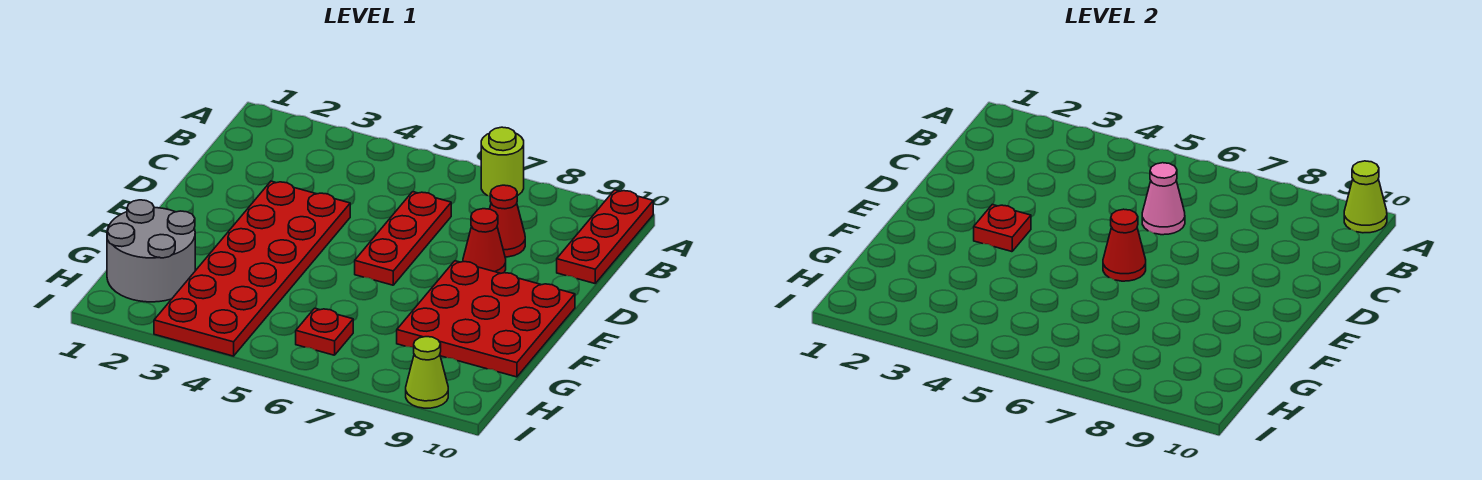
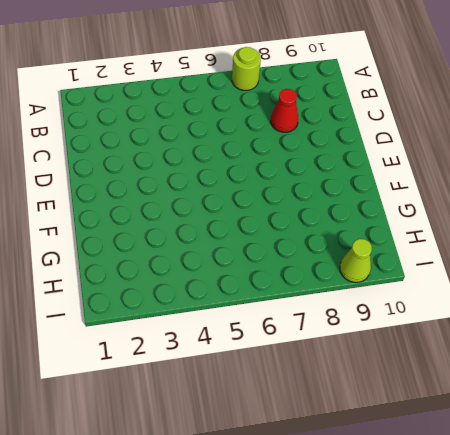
none -> red 1x3 plate [557,190,653,283]
none -> red 1x3 plate [355,192,451,285]
none -> red 2x6 plate [154,181,350,356]

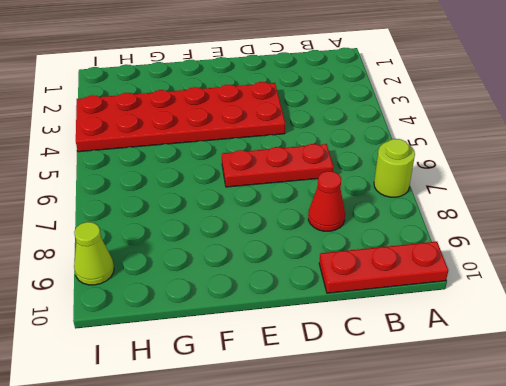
none -> red 1x1 cone [463,209,506,273]
none -> red 3x3 plate [397,261,575,377]
none -> grey 2x2 round brick [107,200,195,302]

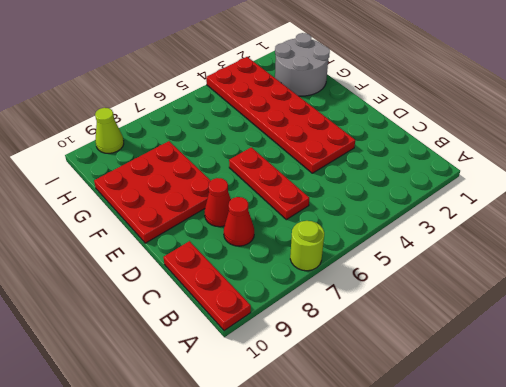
none -> red 1x1 plate [296,308,353,355]
none -> lime 1x1 cone [1344,161,1387,233]
none -> pink 1x1 cone [1142,163,1185,235]

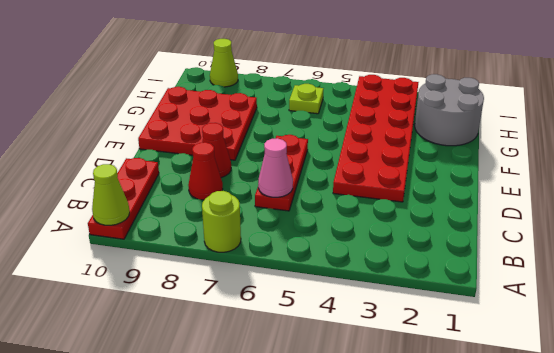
lime 1x1 plate [289,84,323,114] -> red 1x1 plate [296,308,353,355]
none -> red 1x1 plate [974,205,1031,252]
none -> red 1x1 cone [1103,209,1146,281]

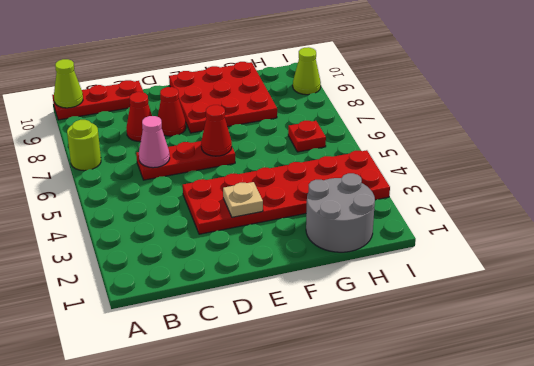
tan 1x1 plate [223,182,263,217] -> red 1x1 plate [974,205,1031,252]

